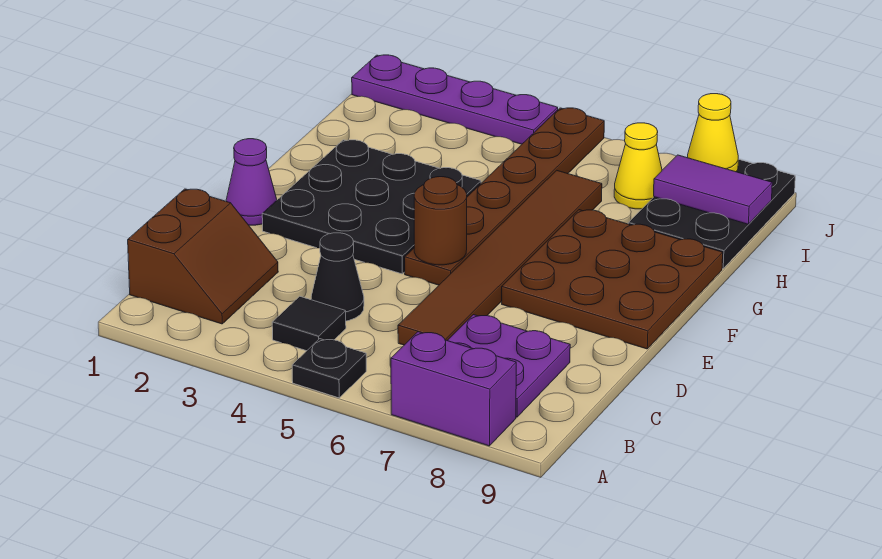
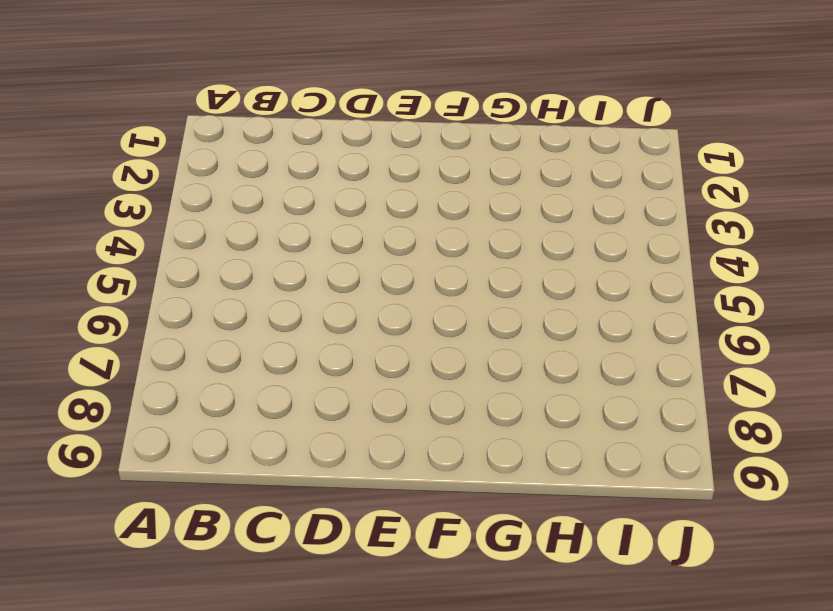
none -> black 1x1 plate [292,339,366,398]
none -> purple 1x2 brick [391,332,516,446]
none -> brown 2x2 slope [128,189,278,324]

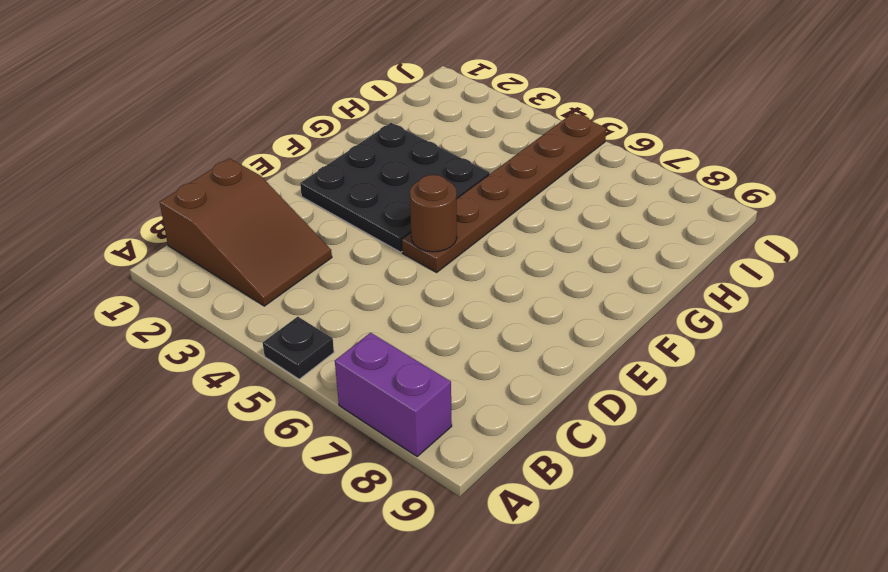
brown 2x3 slope [160,158,332,306] -> brown 2x2 slope [128,189,278,324]
none -> black 1x1 tile [272,296,346,351]
none -> purple 2x2 plate [447,315,570,417]
none -> black 1x1 cone [311,233,364,321]

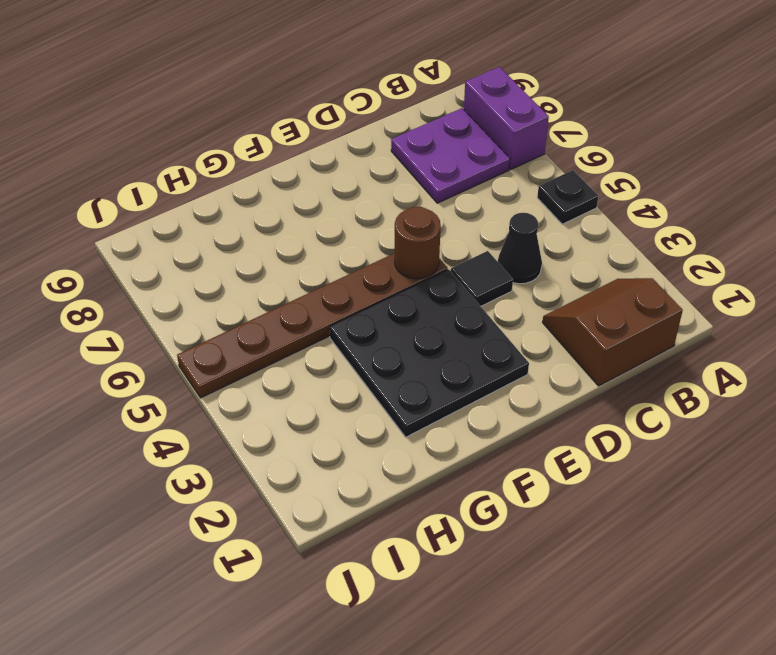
black 1x1 tile [451,251,513,306] -> black 1x1 tile moved to [272,296,346,351]
none -> brown 1x6 tile [398,170,602,345]
none -> purple 1x1 cone [226,139,277,225]
none -> brown 3x3 plate [502,210,723,349]

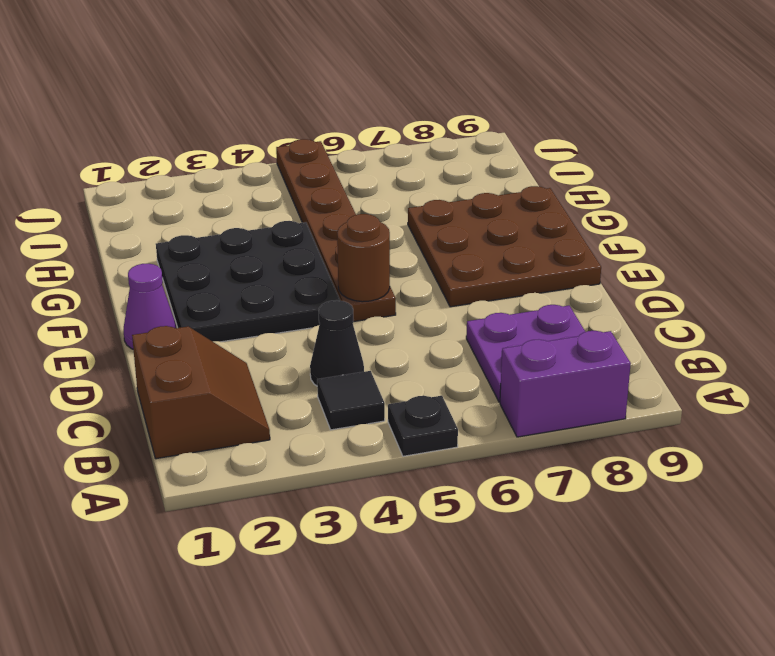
none -> brown 1x6 tile [398,170,602,345]
none -> black 2x3 plate [628,159,795,269]
none -> yellow 1x1 cone [614,123,662,209]

